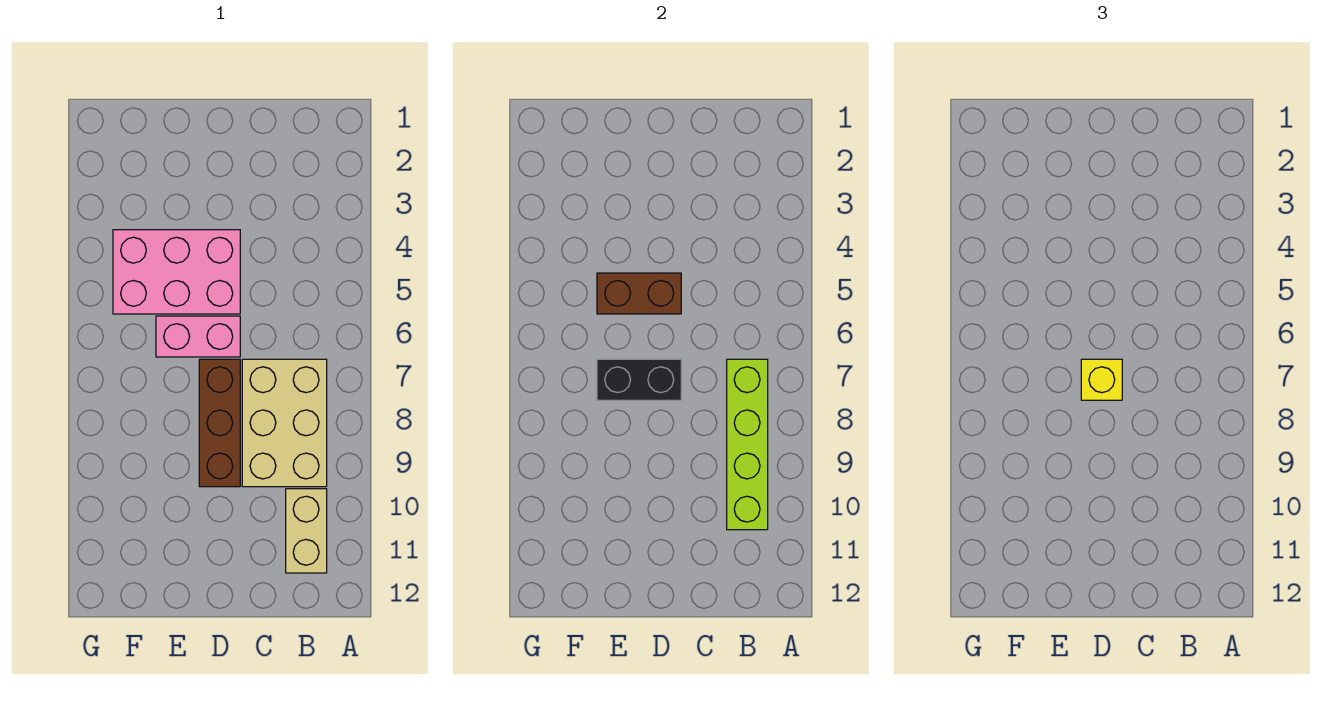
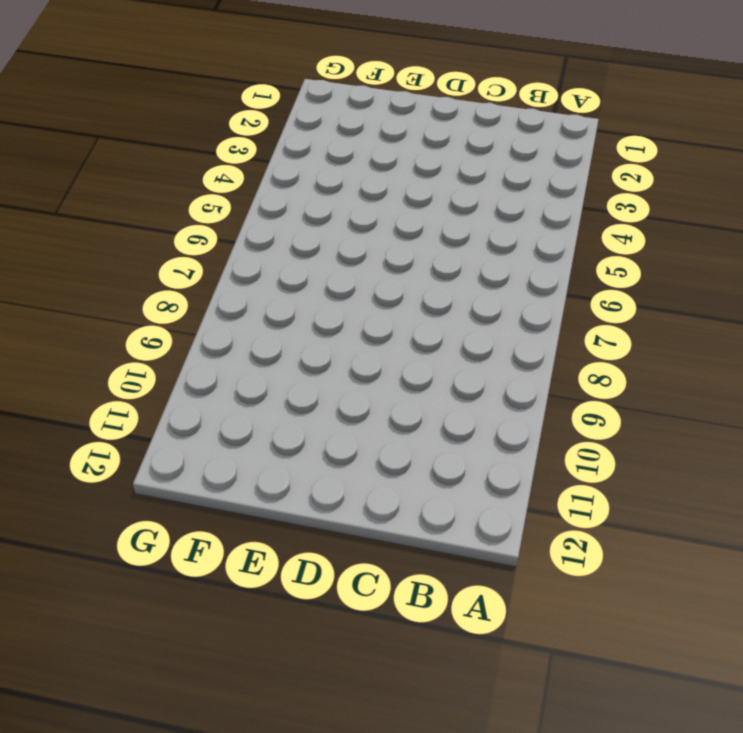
none -> tan 2x3 brick [242,359,327,487]
none -> tan 1x2 brick [286,489,327,573]

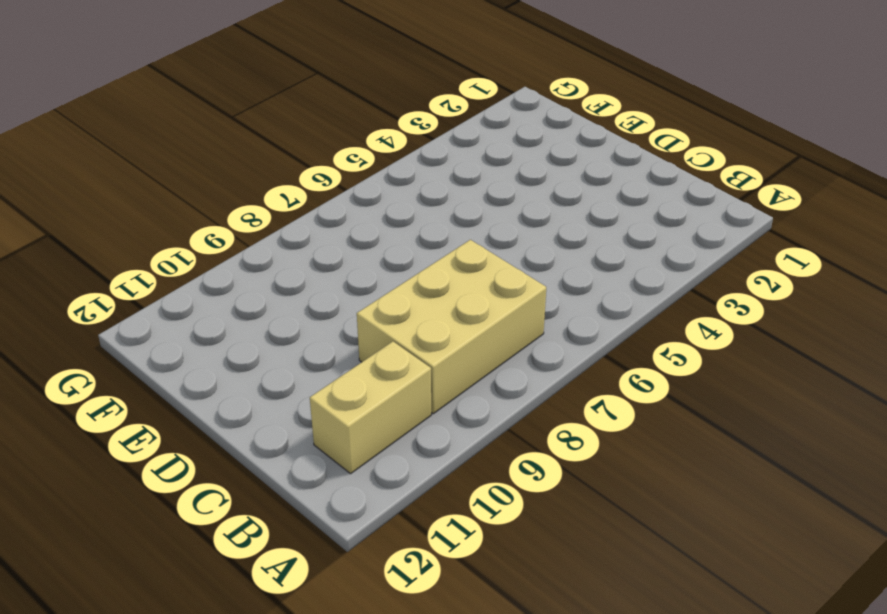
none -> pink 2x3 brick [113,230,240,314]
none -> pink 1x2 brick [156,316,240,357]

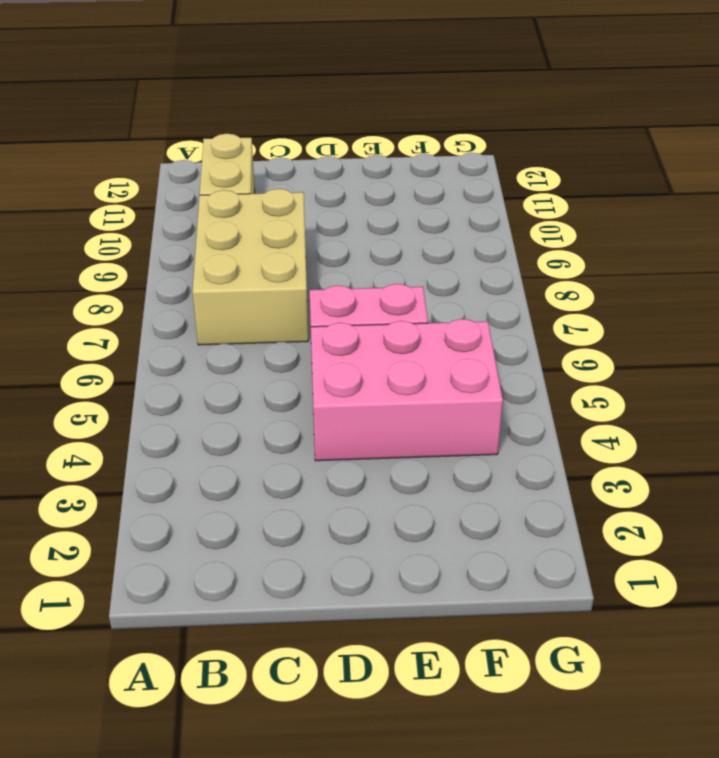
none -> brown 1x3 brick [199,359,240,487]
none -> lime 1x4 brick [727,359,768,530]

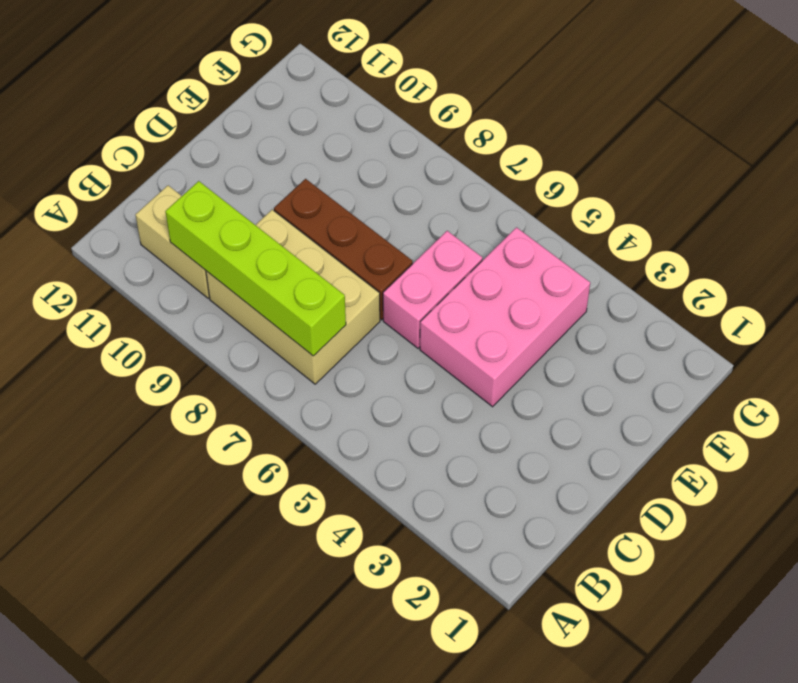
none -> brown 1x2 brick [597,273,681,314]
none -> black 1x2 brick [597,359,681,400]

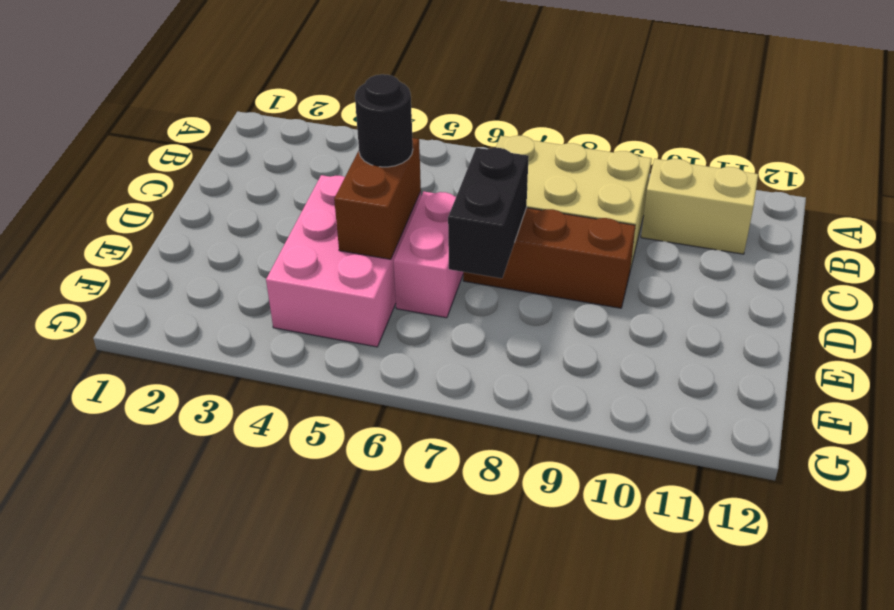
black 1x1 round brick [355,74,413,167] -> none
none -> lime 1x4 brick [727,359,768,530]
none -> yellow 1x1 brick [1081,359,1122,400]

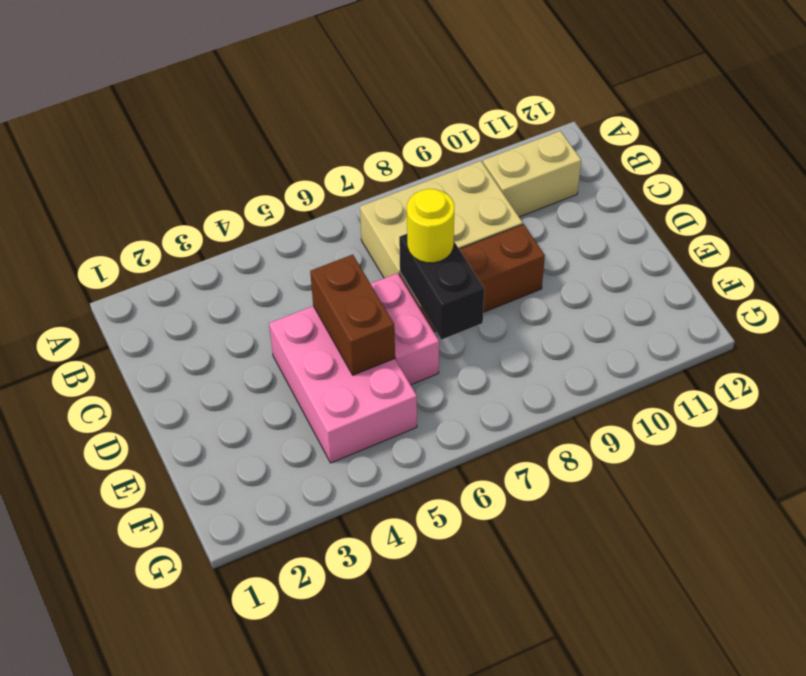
yellow 1x1 round brick [407,189,454,263] -> yellow 1x1 brick [1081,359,1122,400]
none -> lime 1x4 brick [727,359,768,530]

